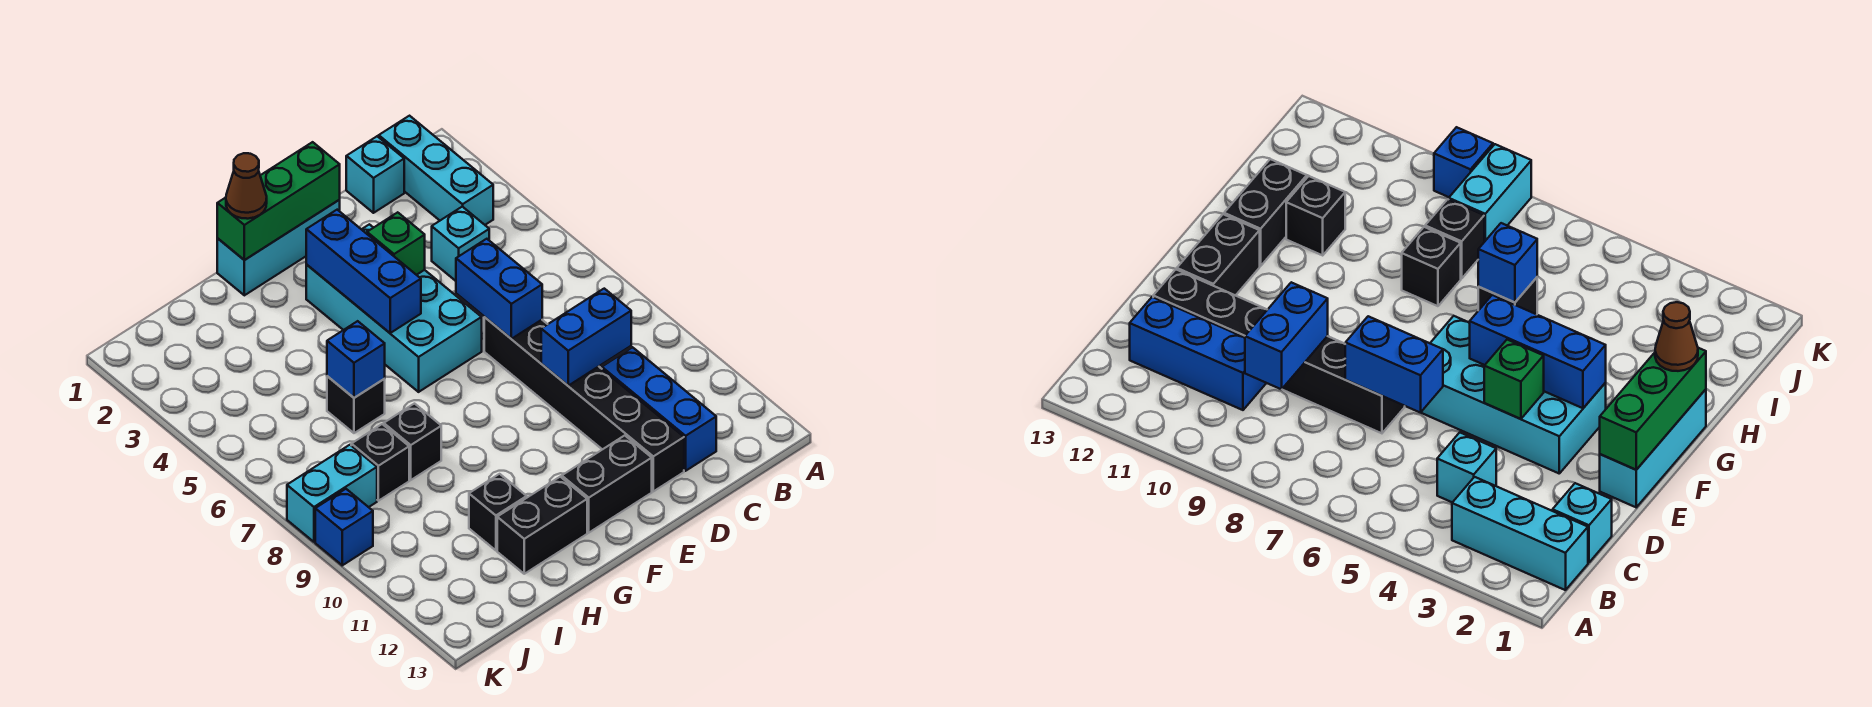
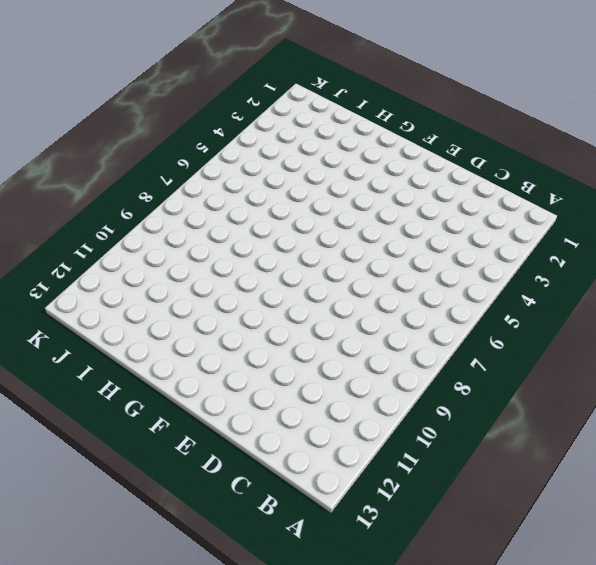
none -> cyan 1x3 brick [379,116,493,225]
none -> cyan 1x1 brick [346,136,404,213]
none -> cyan 1x1 brick [432,207,489,281]

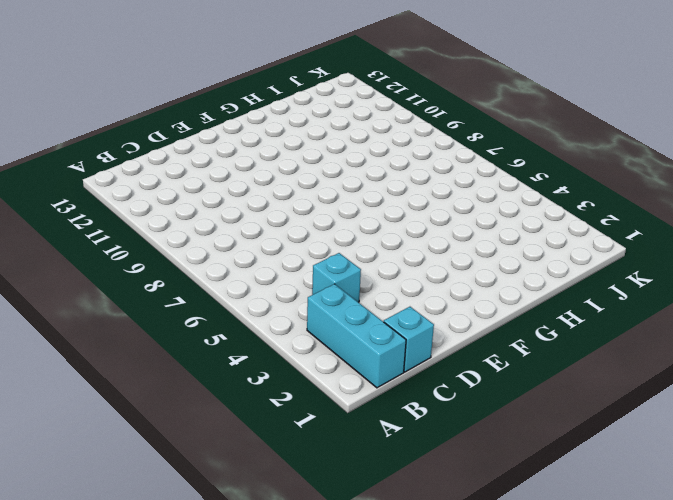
none -> blue 1x3 brick [602,347,716,471]
none -> black 1x6 brick [484,317,684,491]
none -> cyan 1x3 brick [217,200,340,295]

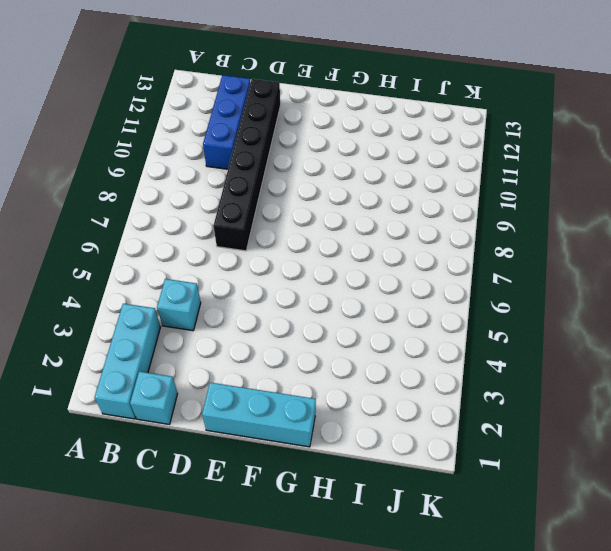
none -> cyan 2x4 brick [306,224,482,392]
none -> black 1x2 brick [562,435,652,533]
none -> black 1x2 brick [497,477,587,574]

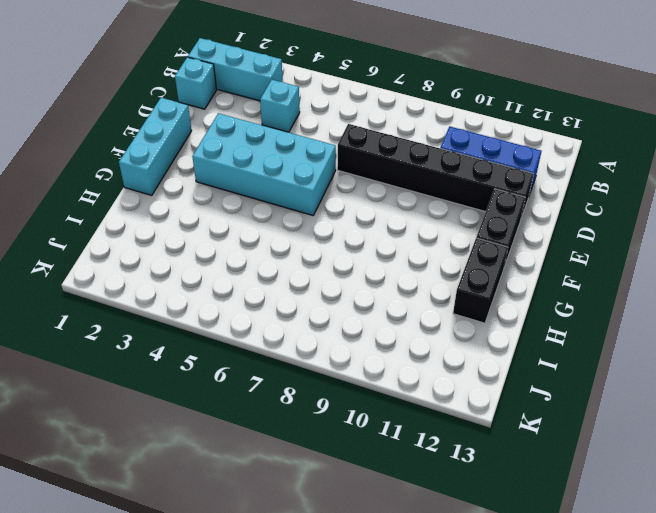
none -> black 1x1 brick [327,376,385,433]
none -> black 1x1 brick [384,404,441,480]
none -> black 1x1 brick [469,474,527,550]

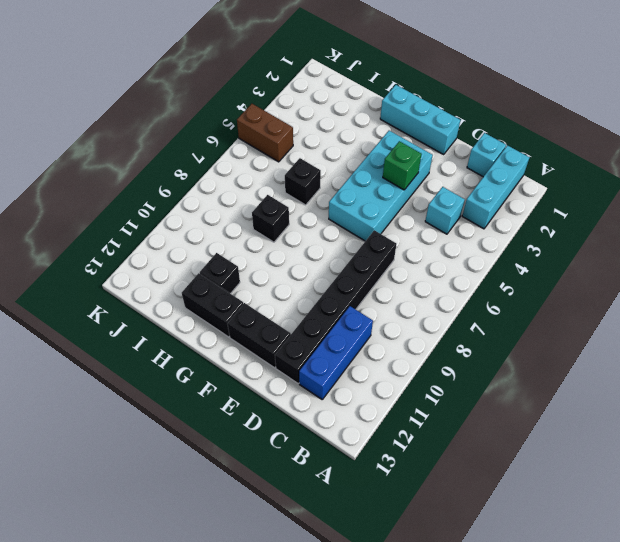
brown 1x2 brick [237,104,293,162] -> none
none -> black 1x1 brick [351,424,409,501]
none -> cyan 1x2 brick [287,445,377,542]
none -> blue 1x1 brick [315,489,373,565]

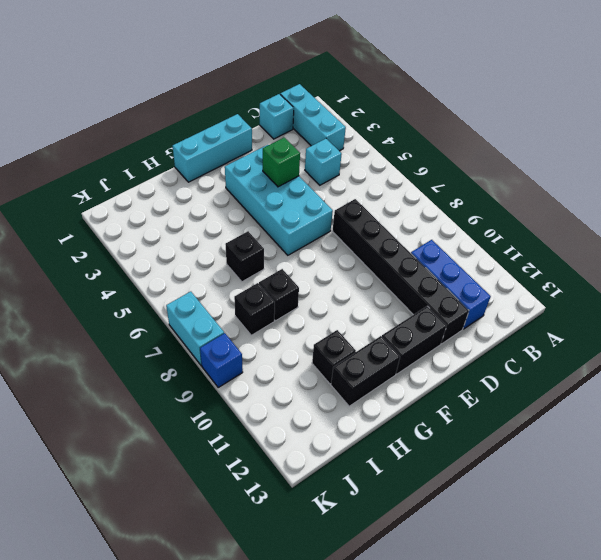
cyan 1x2 brick [166,292,224,366] -> cyan 1x2 brick turned to [287,445,377,542]
none -> blue 1x2 brick [541,289,631,386]
none -> blue 1x2 brick [456,239,542,339]
none -> green 1x3 brick [217,142,340,260]

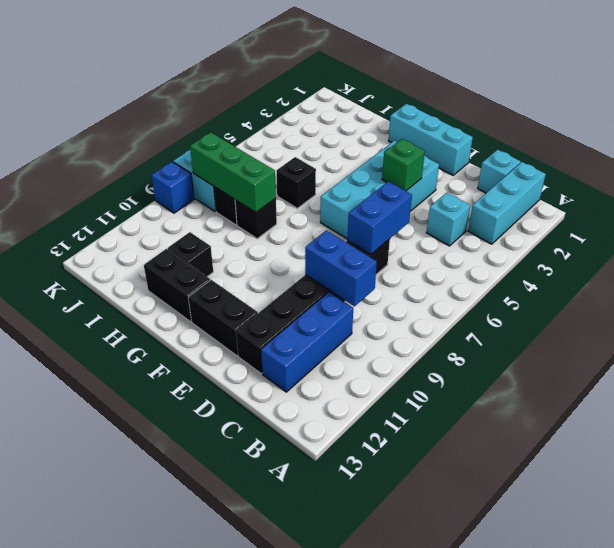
green 1x3 brick [190,132,276,212] -> green 1x3 brick moved to [217,142,340,260]
none -> blue 1x3 brick [306,210,421,333]
none -> blue 1x1 brick [327,321,385,398]
none -> brown 1x1 cone [226,153,267,219]

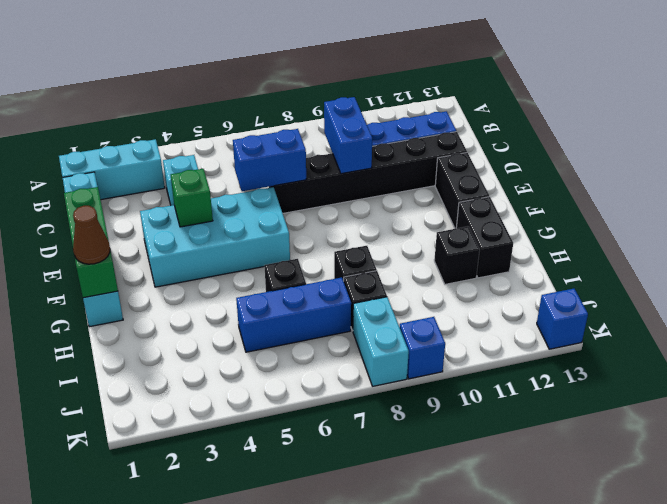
blue 1x3 brick [236,277,351,352] -> blue 1x3 brick moved to [306,210,421,333]
blue 1x1 brick [537,289,588,349] -> blue 1x1 brick moved to [327,321,385,398]

